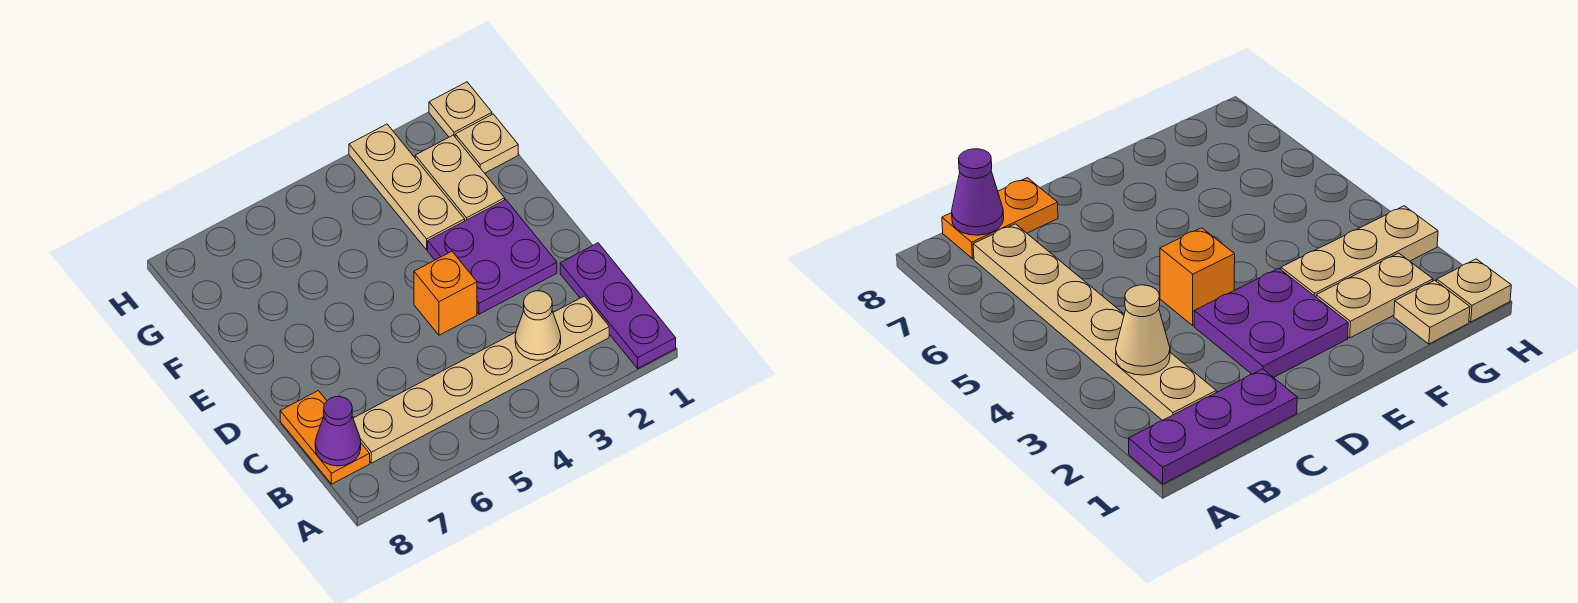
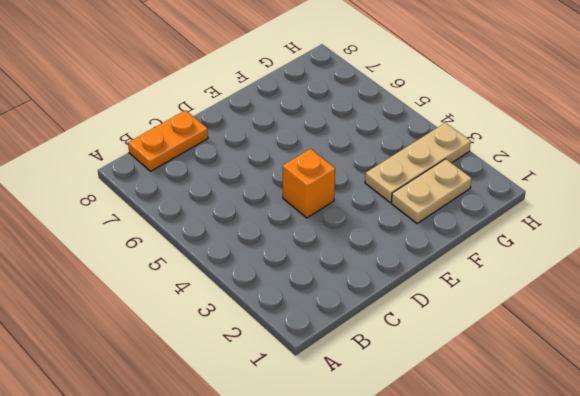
none -> purple 1x3 plate [560,243,676,368]
none -> tan 1x6 plate [353,296,609,463]

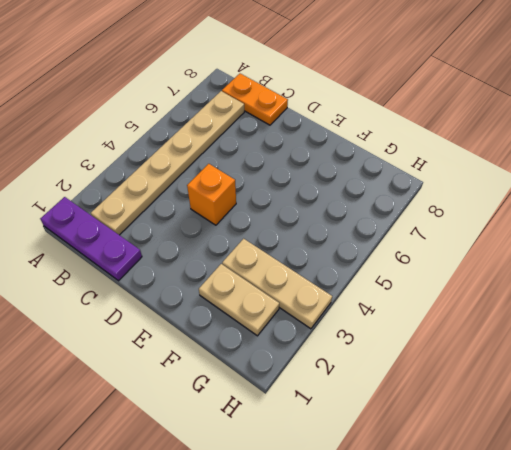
none -> purple 2x2 plate [428,200,557,314]
none -> tan 1x1 plate [455,114,518,173]

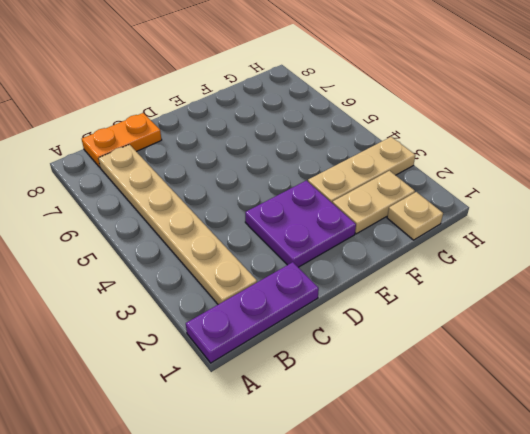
none -> orange 1x1 brick [414,251,477,335]
none -> tan 1x1 plate [429,82,492,137]

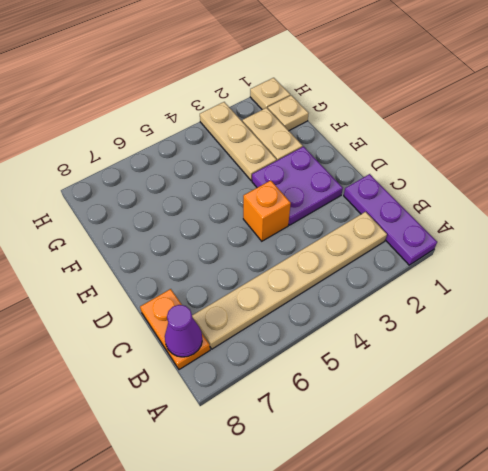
none -> tan 1x1 cone [515,291,561,360]

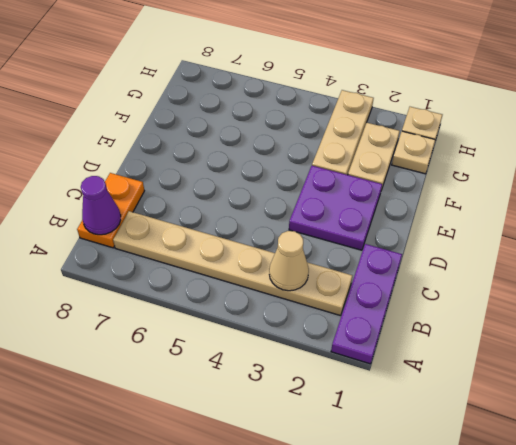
none -> orange 1x1 brick [414,251,477,335]

